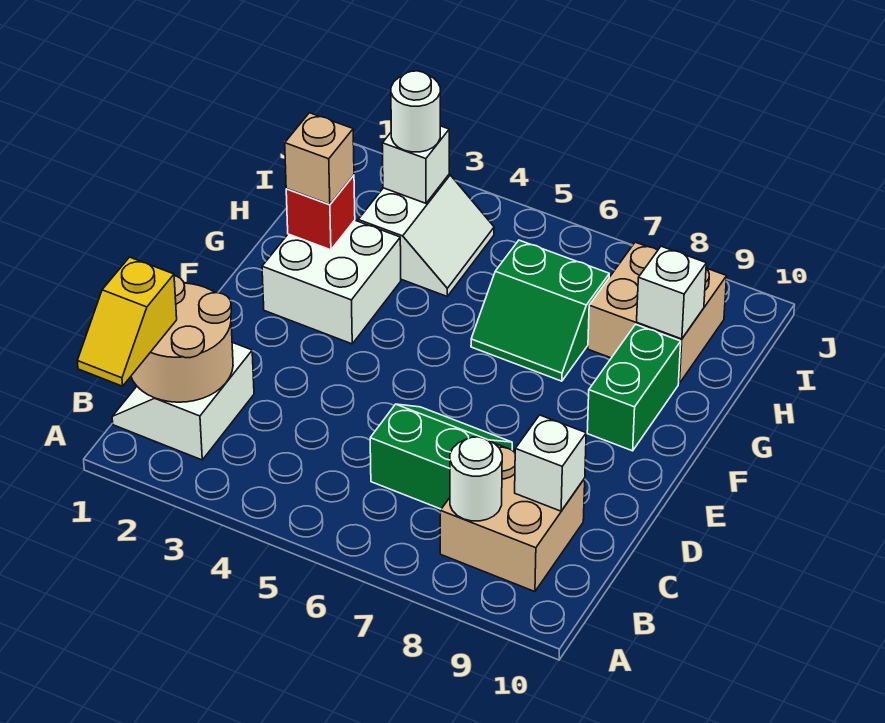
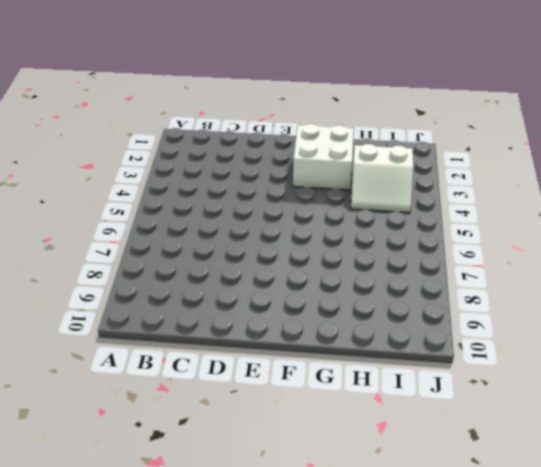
none -> white 2x2 slope [112,342,254,460]
none -> tan 2x2 brick [440,444,585,592]
none -> green 2x2 slope [370,404,512,509]

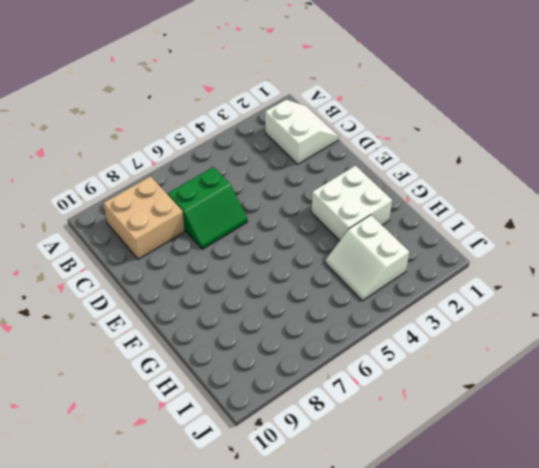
none -> green 1x2 brick [587,324,681,451]
none -> green 2x2 slope [471,240,609,381]
none -> tan 2x2 brick [588,242,727,383]

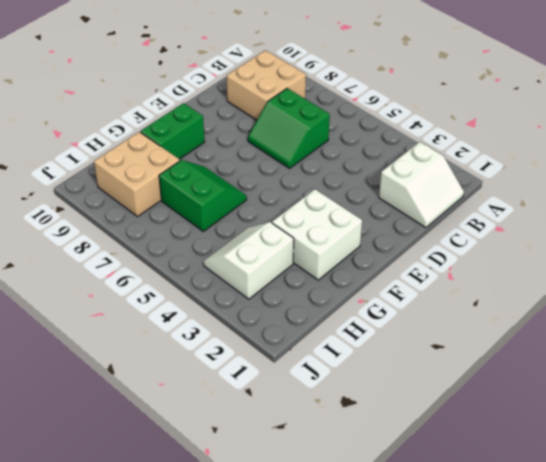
none -> tan 2x2 round brick [131,276,233,402]
none -> white 1x1 round brick [450,437,502,521]
none -> white 1x1 brick [515,415,586,511]

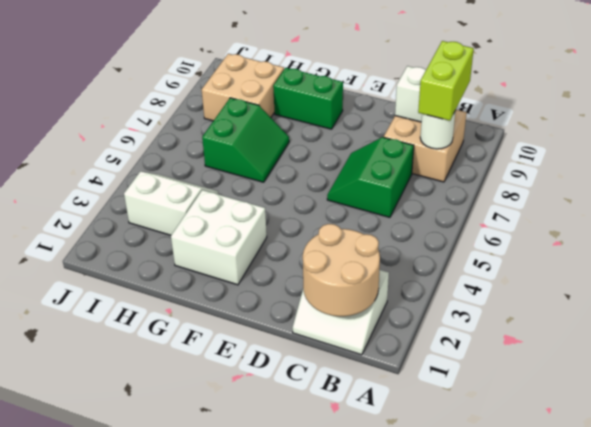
lime 1x2 brick [418,41,474,121] -> none
none -> red 1x1 brick [286,175,355,250]
none -> white 1x1 brick [637,246,706,339]
none -> white 1x1 brick [382,126,449,203]

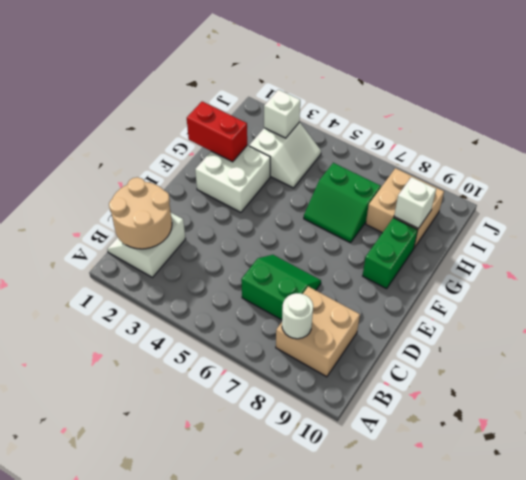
red 1x2 brick [187,102,247,162] -> red 1x1 brick [286,175,355,250]
none -> white 1x1 brick [515,415,586,511]
none -> yellow 1x2 slope [77,257,177,386]
none -> tan 1x1 brick [285,113,354,205]

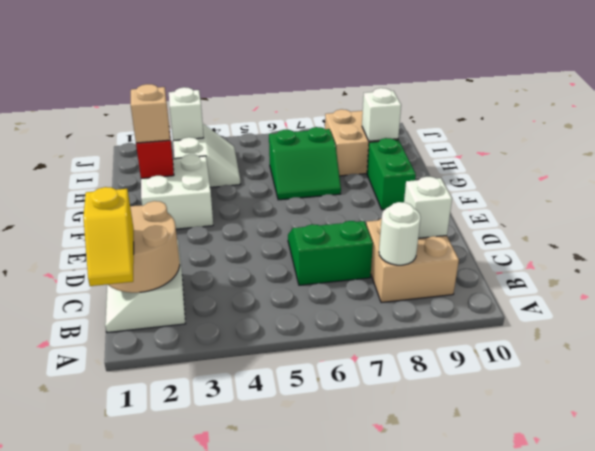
none -> white 1x1 round brick [391,71,440,152]

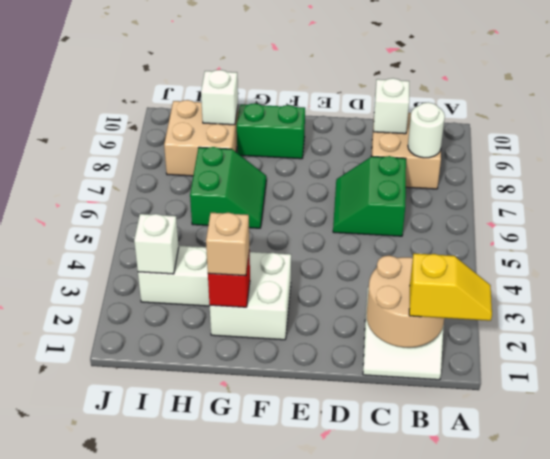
none -> white 1x1 round brick [391,71,440,152]

